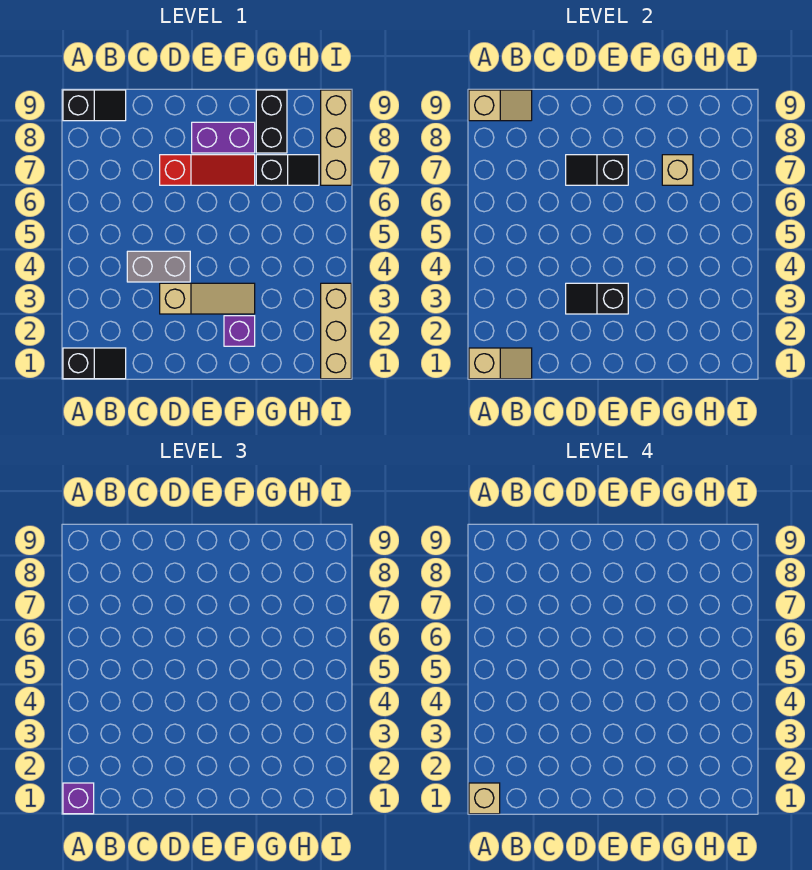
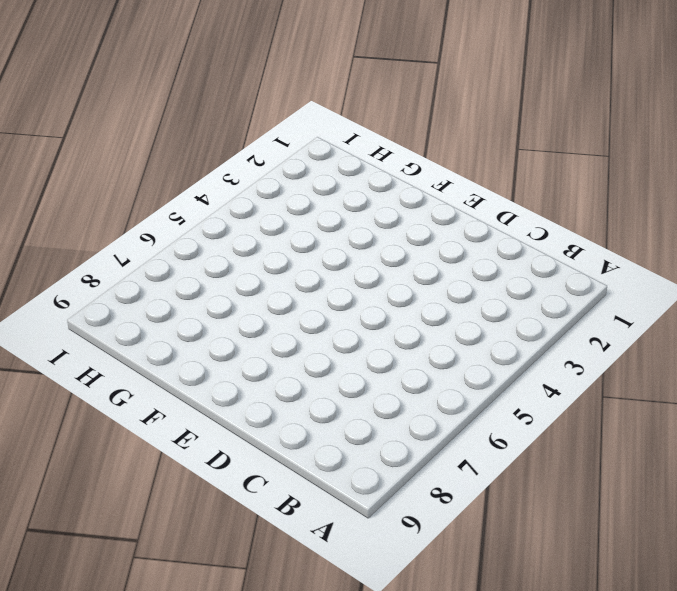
none -> black 1x2 slope [63,348,126,379]
none -> black 1x2 slope [63,90,126,121]
none -> grey 1x2 brick [127,251,190,282]

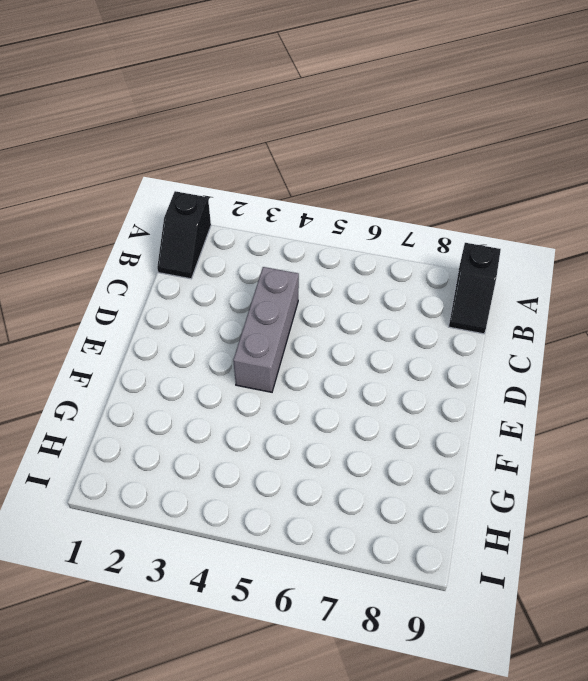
grey 1x3 brick [233,267,299,392] -> grey 1x2 brick [127,251,190,282]
none -> tan 1x3 slope [160,283,255,314]
none -> red 1x3 slope [160,155,255,185]
none -> purple 1x2 brick [192,122,255,153]

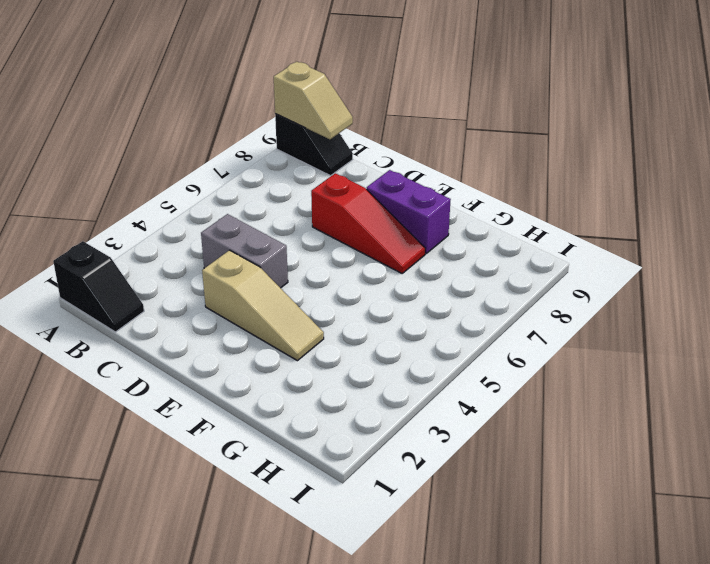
none -> purple 1x1 brick [224,316,255,346]
none -> black 1x2 slope [256,155,319,185]
none -> black 1x2 brick [256,90,287,153]

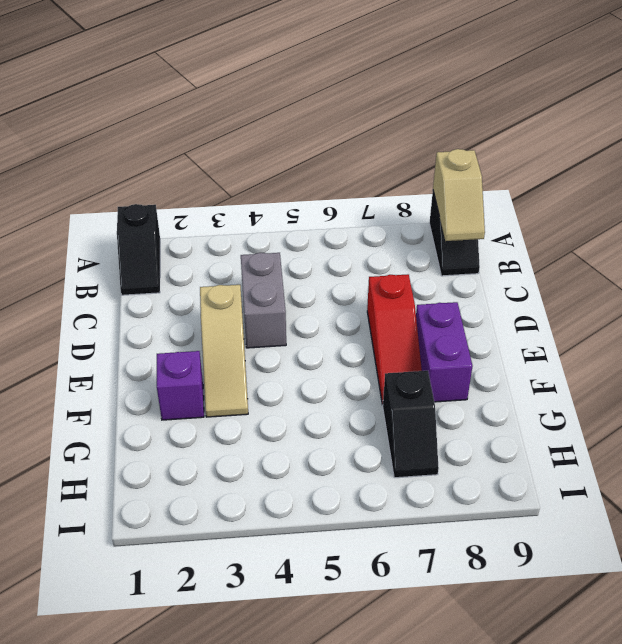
none -> black 1x2 brick [256,90,287,153]
none -> tan 1x3 brick [321,283,351,379]
none -> tan 1x3 brick [321,90,351,185]

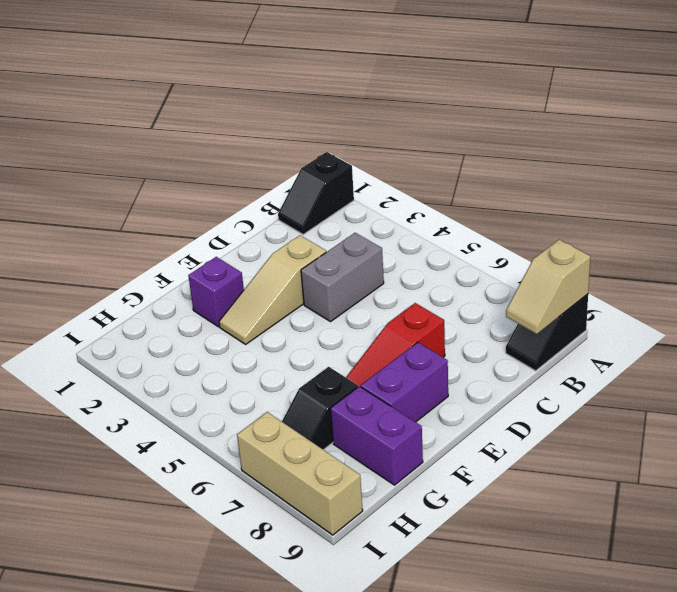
purple 1x2 brick [331,386,423,485] -> black 1x2 brick [256,90,287,153]
none -> tan 1x3 brick [321,283,351,379]
none -> tan 1x2 slope [469,348,532,379]
none -> black 1x2 slope [566,283,628,314]

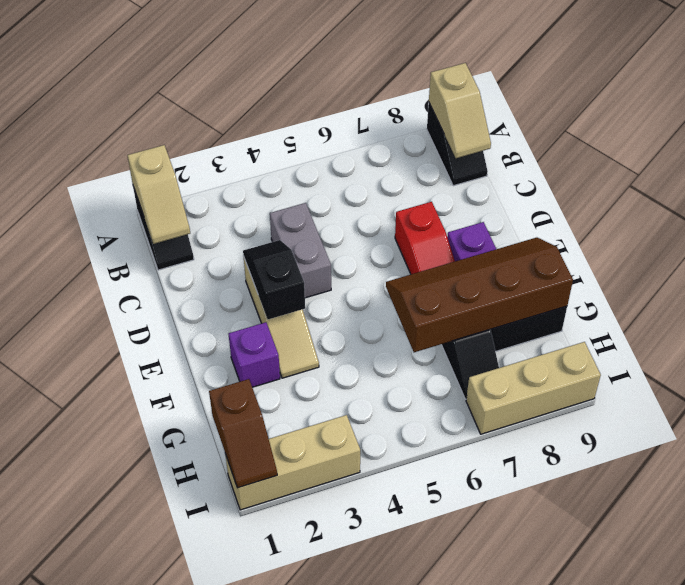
brown 2x4 slope [386,238,573,352] -> tan 1x1 brick [662,155,693,185]
brown 1x2 slope [209,379,277,488] -> none
none -> black 1x2 slope [566,155,628,185]
none -> purple 1x1 brick [63,783,94,814]
none -> tan 1x1 brick [469,783,500,814]

